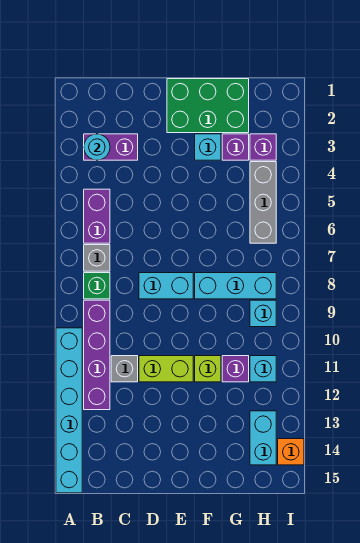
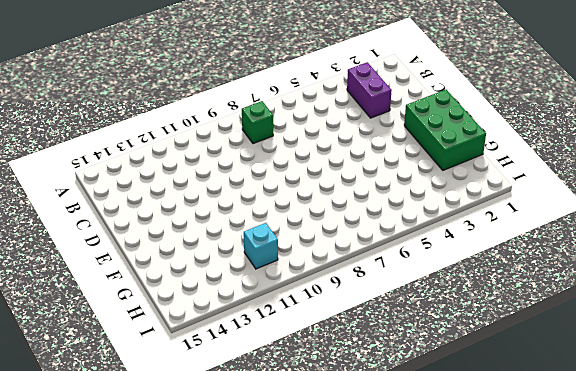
none -> cyan 1x6 brick [56,328,82,493]
none -> purple 1x2 brick [84,189,110,243]
none -> grey 1x1 brick [84,245,110,271]

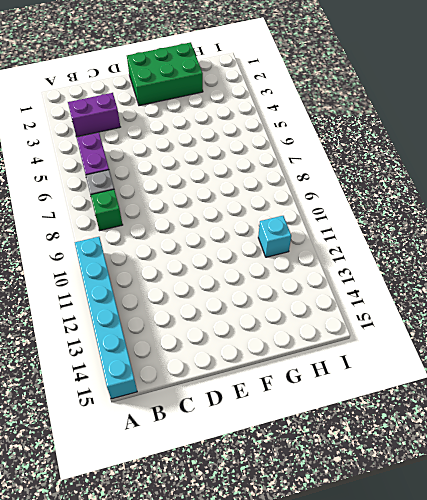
none -> purple 1x4 brick [84,300,110,410]
none -> grey 1x1 brick [111,356,138,382]
none -> cyan 1x2 brick [139,273,193,299]

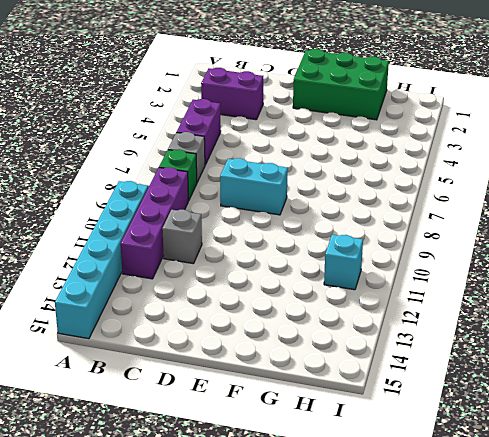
none -> lime 1x2 brick [139,356,193,382]
none -> cyan 1x1 brick [195,134,221,160]
none -> cyan 1x3 brick [195,273,276,299]

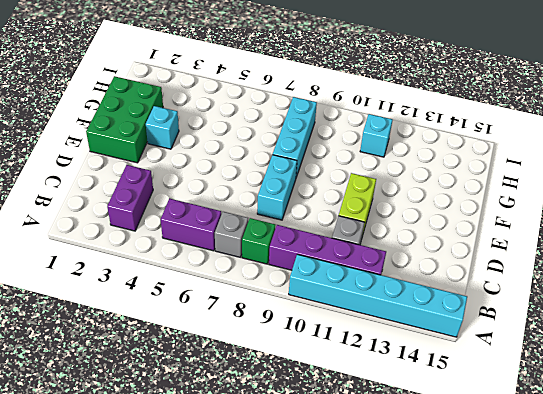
none -> lime 1x1 brick [195,356,221,382]
none -> purple 1x1 brick [222,134,249,160]
none -> purple 1x1 brick [222,356,249,382]

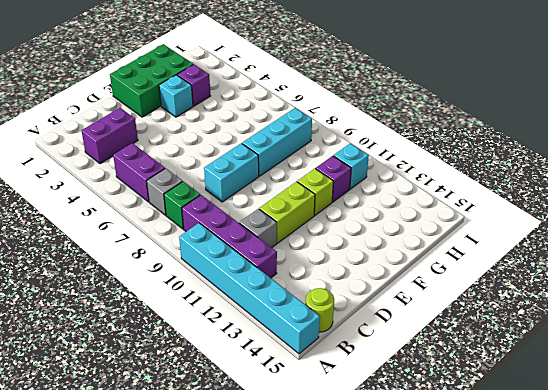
lime 1x1 round brick [305,288,334,332] -> none
none -> purple 1x1 brick [250,134,276,160]
none -> grey 1x3 brick [250,162,276,243]
none -> cyan 1x1 brick [250,300,276,327]

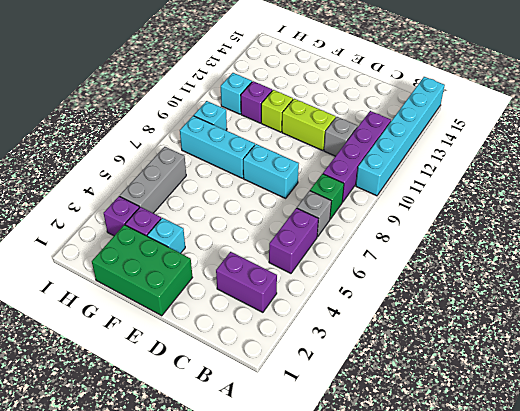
none -> cyan 1x2 brick [250,411,276,465]
none -> orange 1x1 brick [278,439,304,465]
none -> cyan 1x1 round brick [84,134,110,160]

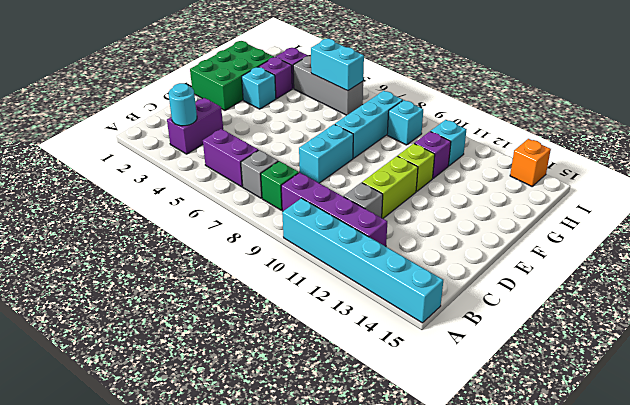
cyan 1x2 brick [311,39,364,91] -> cyan 1x2 brick moved to [250,411,276,465]

